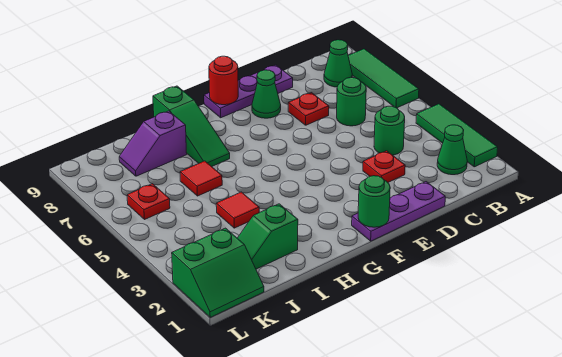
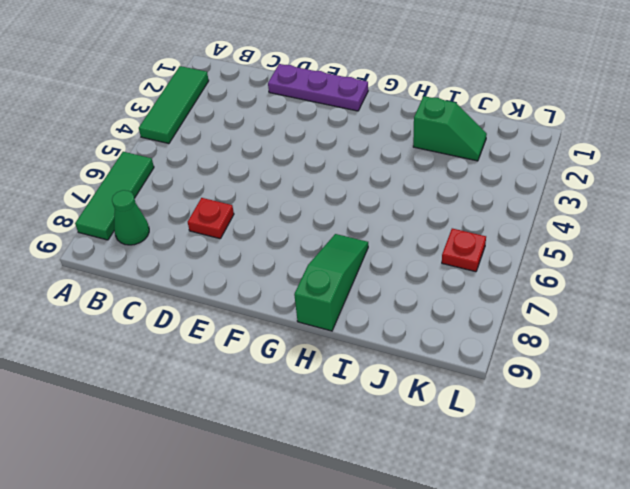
none -> green 1x1 cone [437,125,467,175]
none -> green 1x1 round brick [374,106,405,155]
none -> green 1x1 round brick [337,77,366,126]

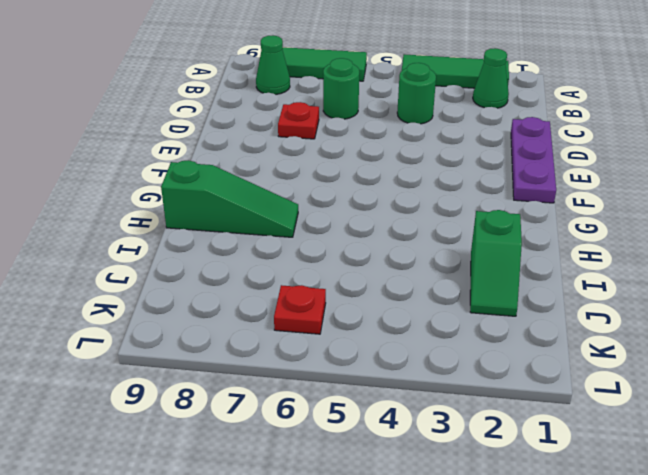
none -> red 1x1 plate [363,151,405,182]
none -> purple 1x3 plate [204,65,293,118]
none -> green 1x1 cone [252,70,281,118]

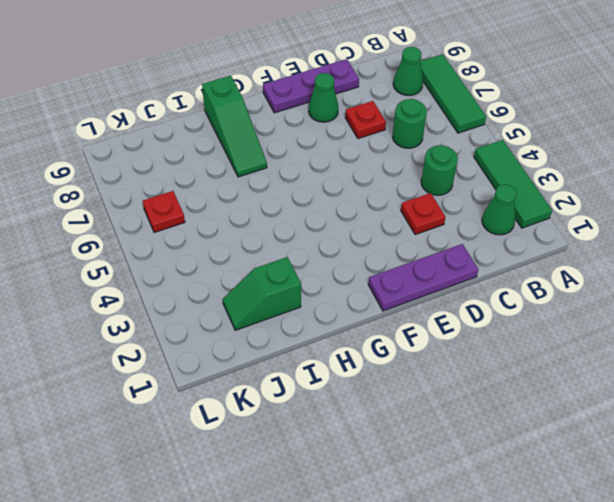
none -> red 1x1 tile [216,192,259,228]
none -> red 1x1 tile [180,161,222,196]
none -> purple 1x2 slope [119,111,187,176]

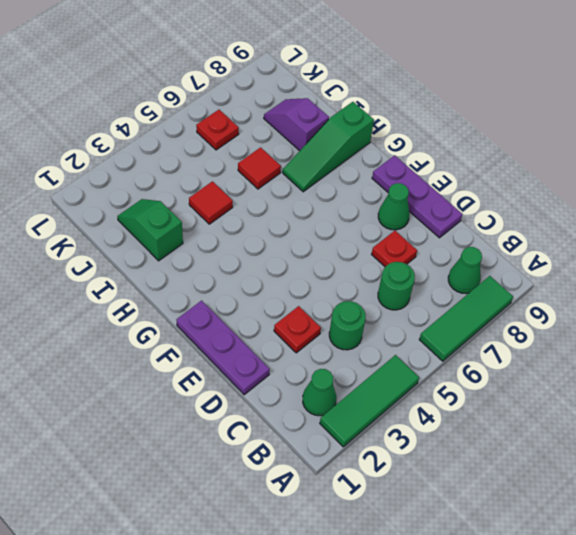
none -> green 2x2 slope [172,228,264,317]
none -> green 1x1 round brick [358,176,390,227]
none -> red 1x1 round brick [209,56,238,105]

